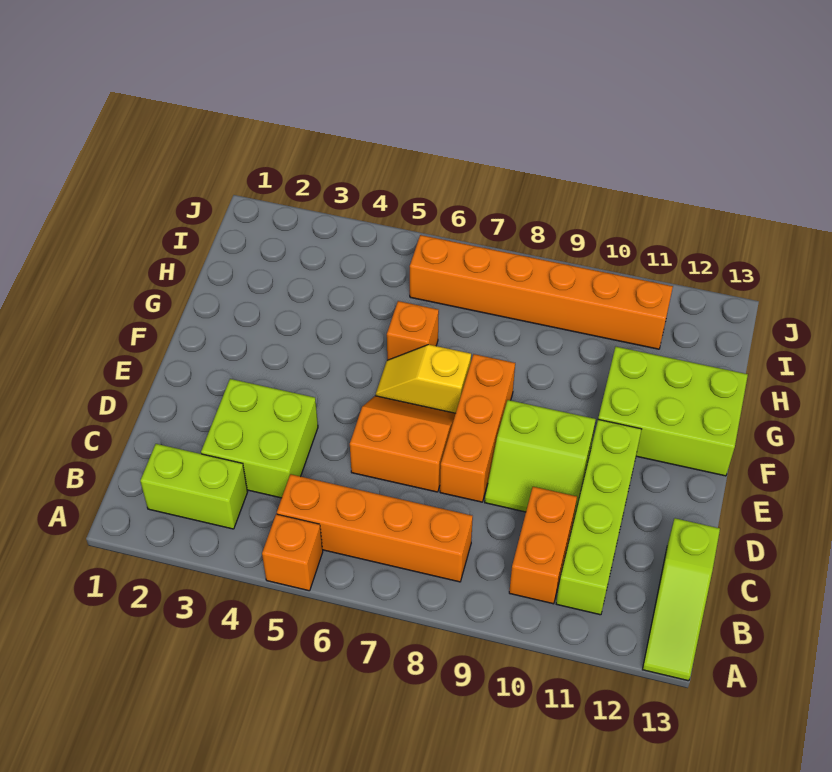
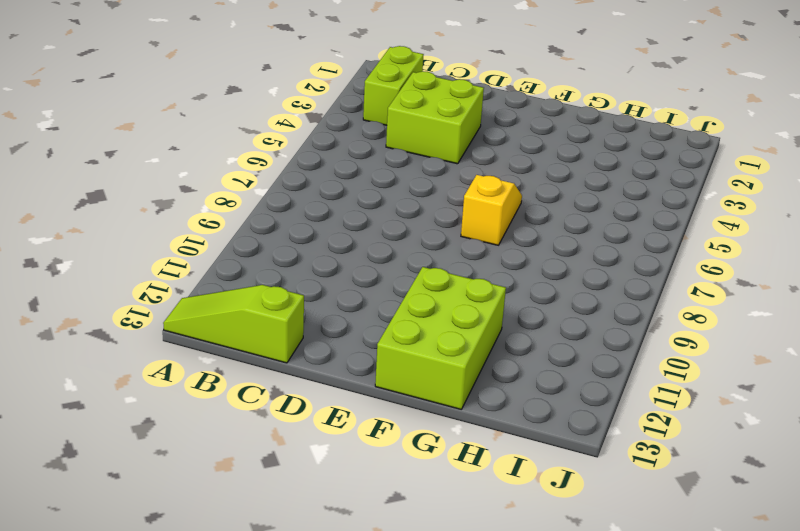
none -> orange 1x1 brick [262,514,323,591]
none -> orange 1x4 brick [277,474,473,582]
none -> orange 1x2 brick [509,487,577,604]

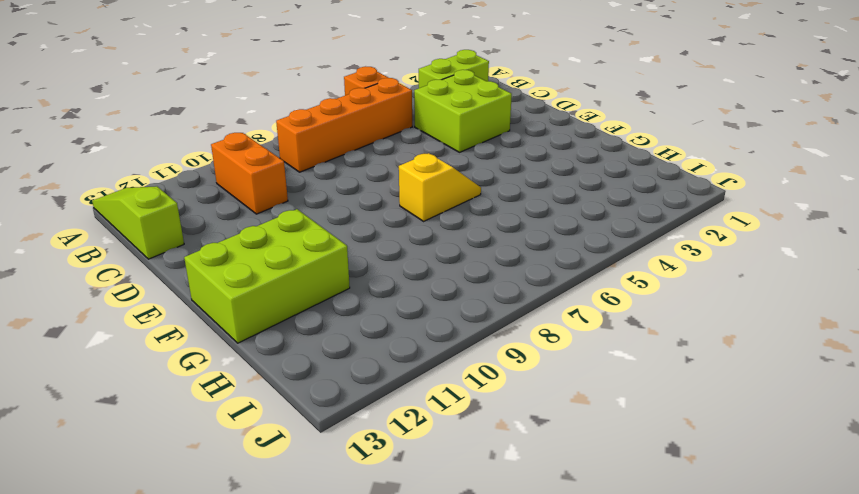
none -> lime 1x4 brick [556,419,641,615]
none -> orange 2x2 slope [350,396,456,492]
none -> orange 1x3 brick [440,354,515,502]

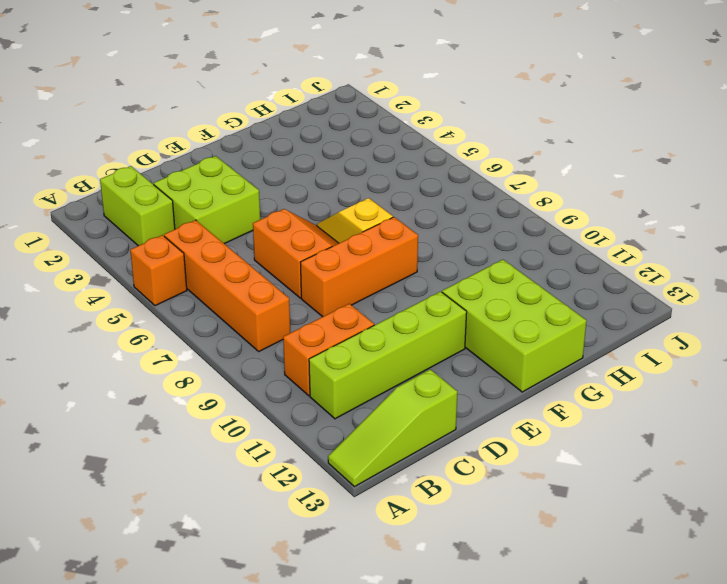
none -> lime 2x2 slope [485,400,596,518]
none -> orange 1x1 brick [387,301,439,360]
none -> orange 1x6 brick [410,235,673,349]

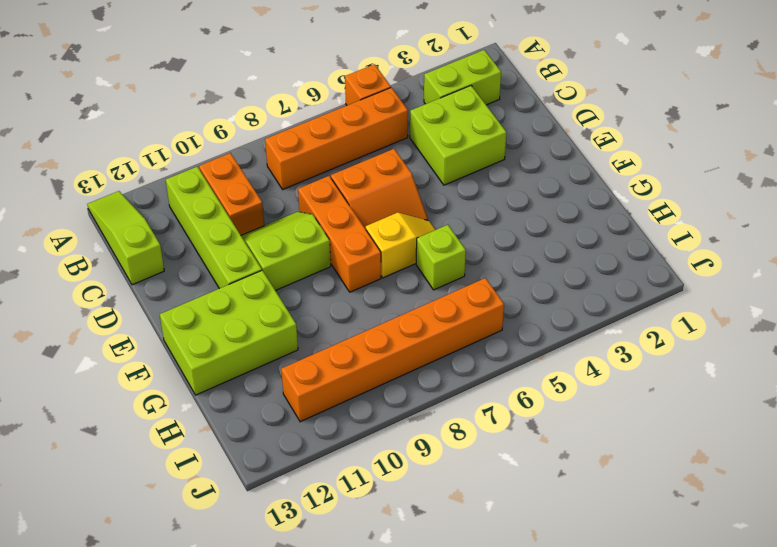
lime 1x1 brick [416,225,466,290] -> orange 1x1 brick [387,301,439,360]

